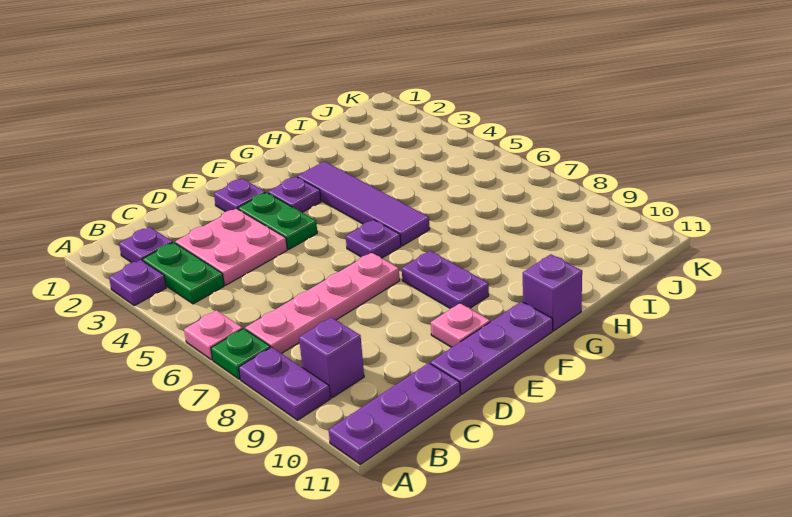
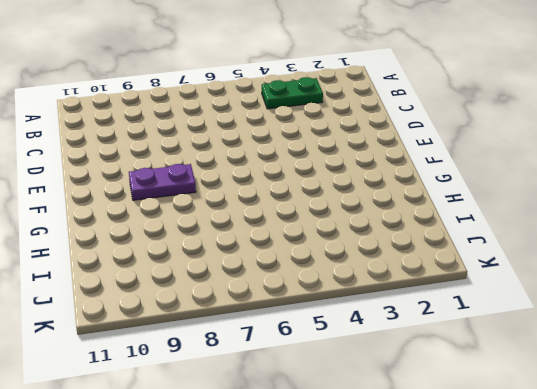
none -> purple 1x1 plate [109,260,166,306]
none -> pink 1x1 plate [184,310,242,360]
none -> green 1x1 plate [211,328,270,379]

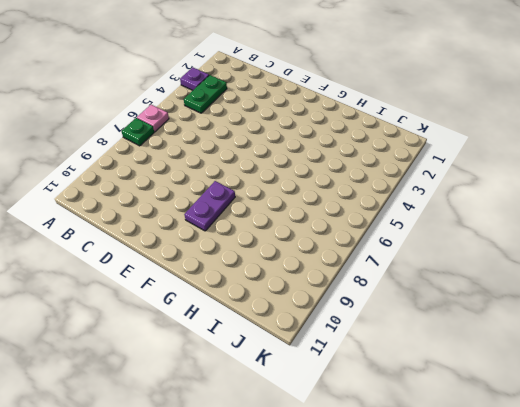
none -> purple 1x2 plate [239,347,331,420]
none -> purple 1x3 plate [329,363,460,464]
none -> purple 1x1 plate [119,227,173,263]

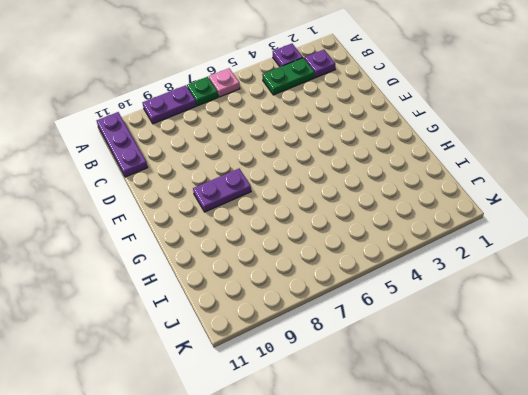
none -> pink 1x4 plate [245,253,400,354]
none -> purple 1x1 brick [299,317,364,398]
none -> pink 2x2 plate [175,209,287,285]

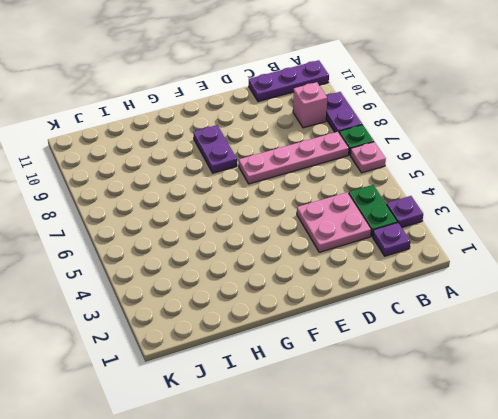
pink 1x1 brick [293,82,327,128] -> purple 1x1 brick [299,317,364,398]
none -> purple 1x3 plate [430,301,553,394]
none -> purple 1x1 plate [214,178,266,212]
none -> green 1x2 plate [238,192,317,249]

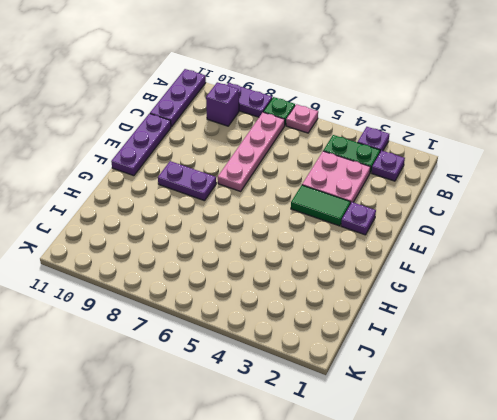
green 1x2 tile [291,185,350,226] -> green 1x2 plate [238,192,317,249]
none -> pink 1x1 plate [431,303,490,347]
none -> purple 1x1 plate [268,177,321,213]
none -> purple 1x1 plate [346,220,401,258]

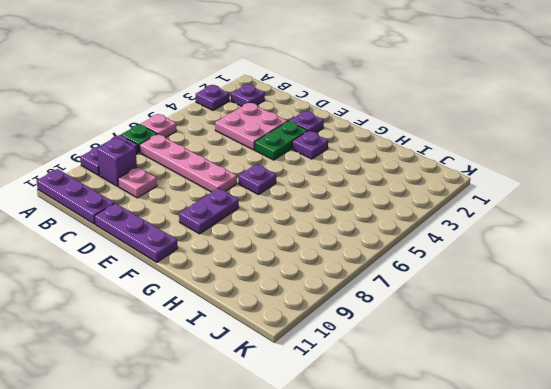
pink 1x1 plate [118,167,157,198] -> pink 1x1 plate moved to [431,303,490,347]
none -> green 1x2 plate [143,242,224,304]
none -> purple 1x4 tile [297,161,430,246]
none -> purple 1x1 brick [523,254,582,331]

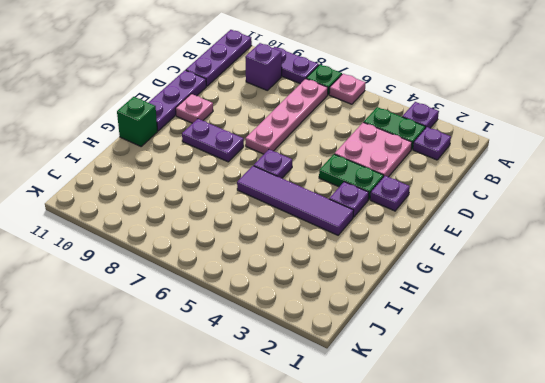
green 1x1 brick [117,97,158,146] -> purple 1x1 brick [523,254,582,331]

